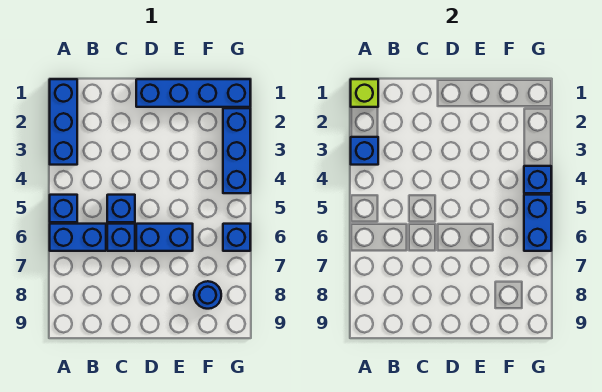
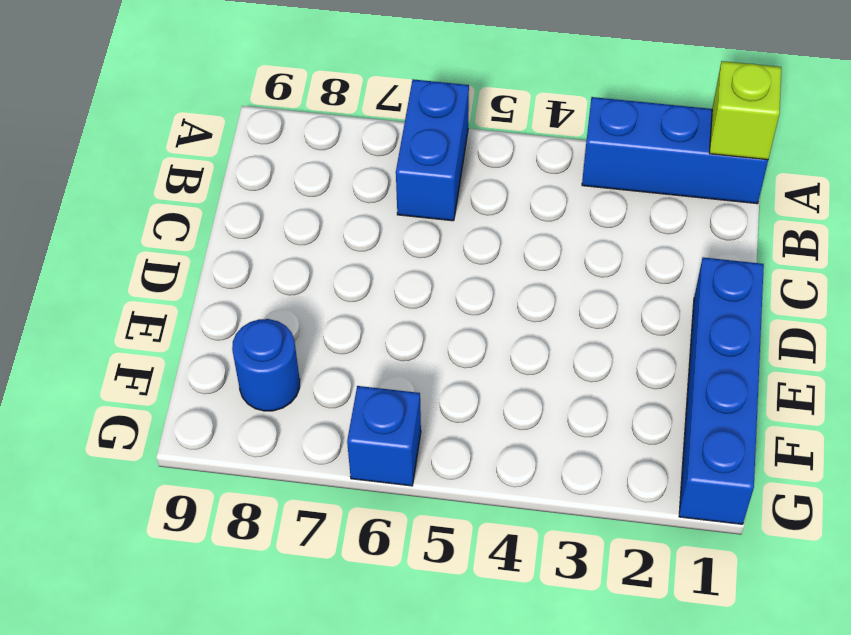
none -> blue 1x1 brick [50,195,77,222]
none -> blue 1x1 brick [107,195,135,222]
none -> blue 1x1 brick [107,224,135,251]

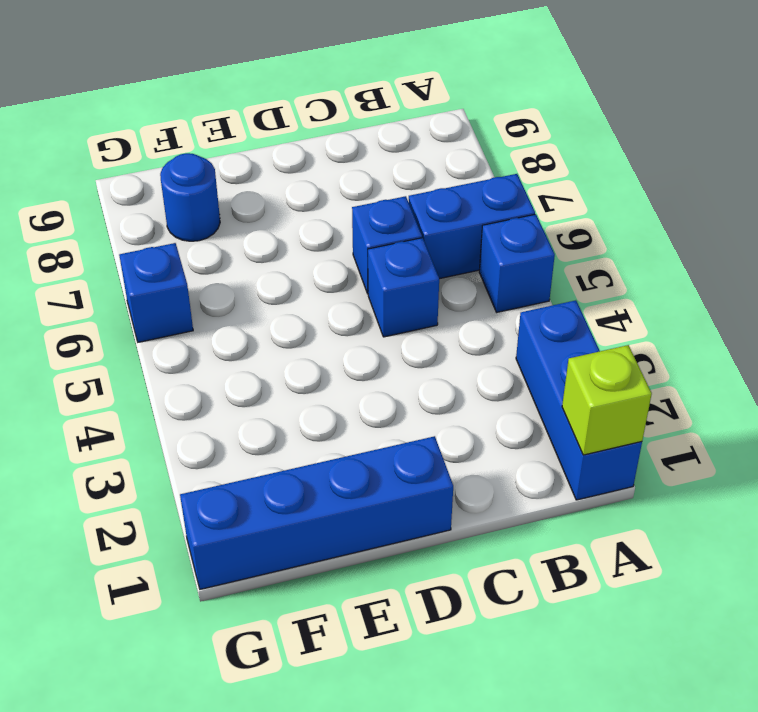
none -> blue 1x2 brick [136,224,193,251]
none -> blue 1x3 brick [223,108,250,193]
none -> blue 1x1 brick [351,137,378,165]

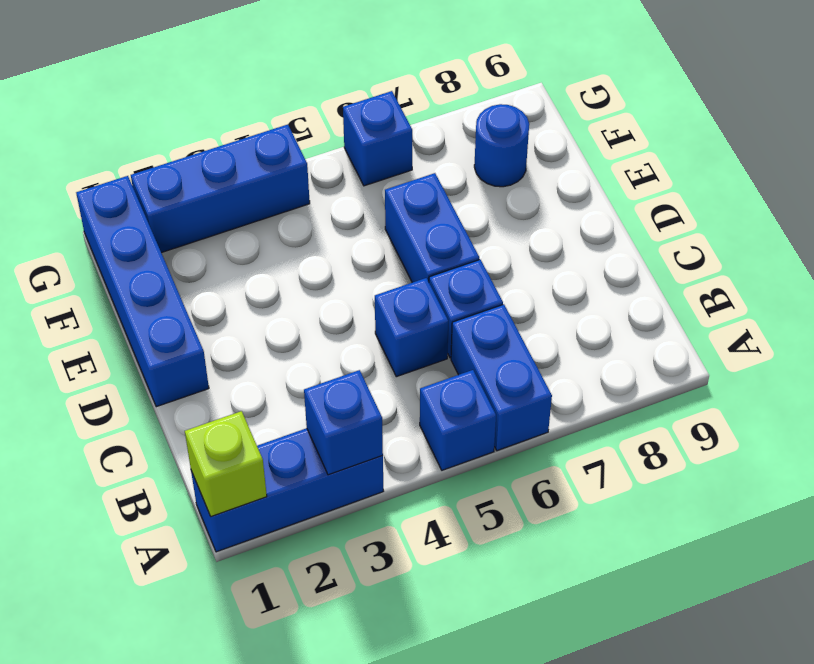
none -> blue 1x1 brick [524,166,551,193]
none -> blue 1x2 brick [524,195,551,251]

